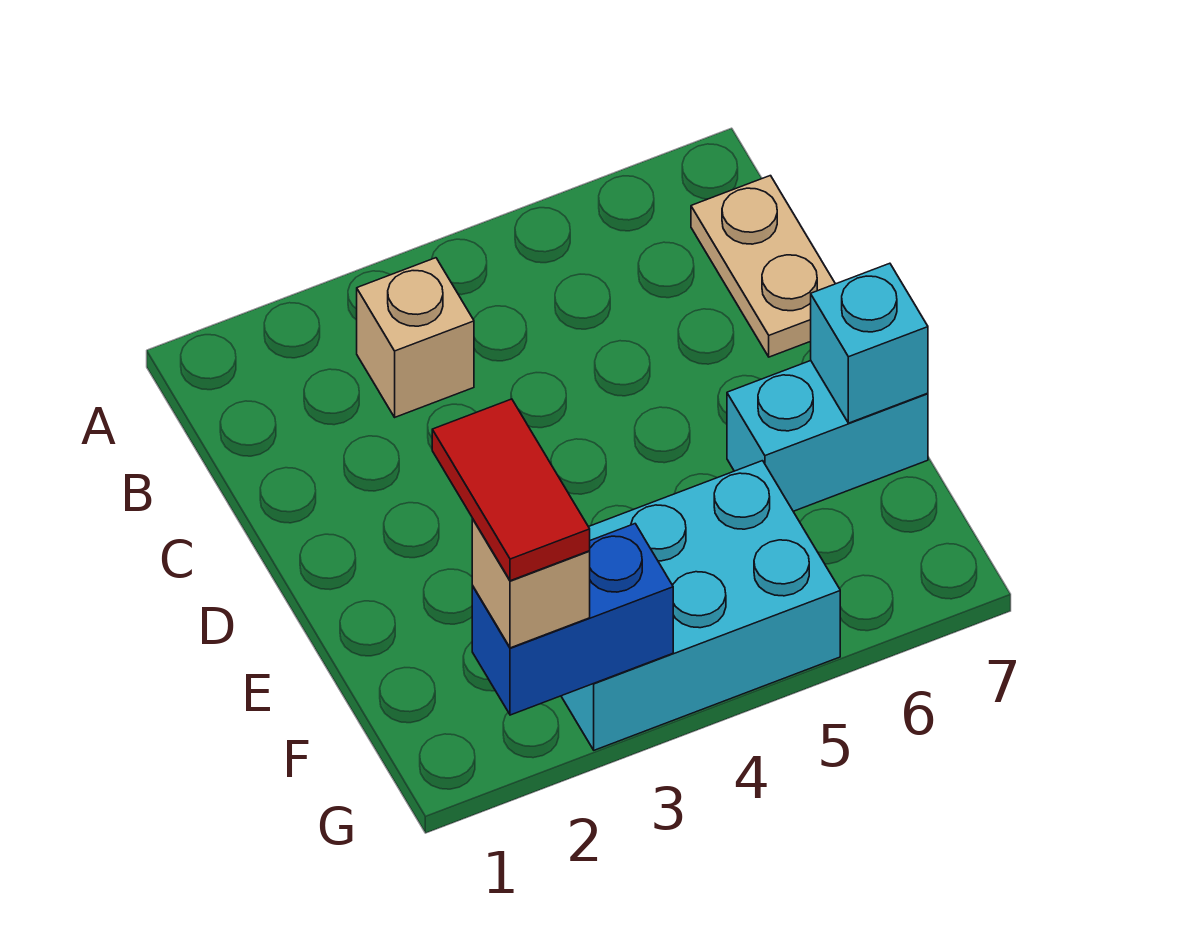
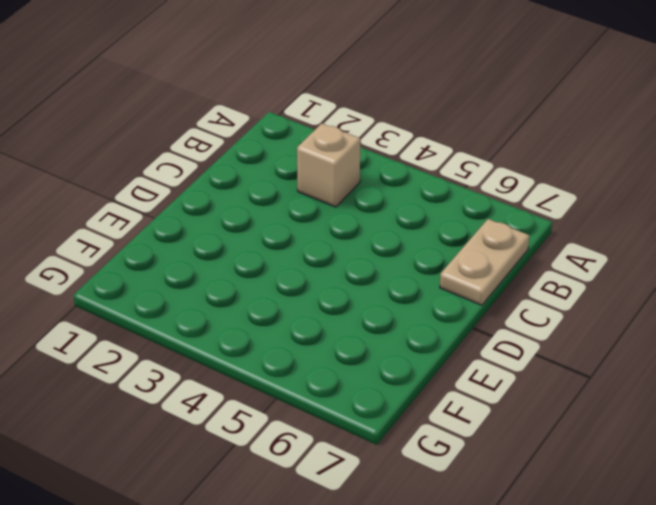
none -> cyan 1x2 brick [727,361,928,511]
none -> cyan 2x3 brick [561,461,840,750]

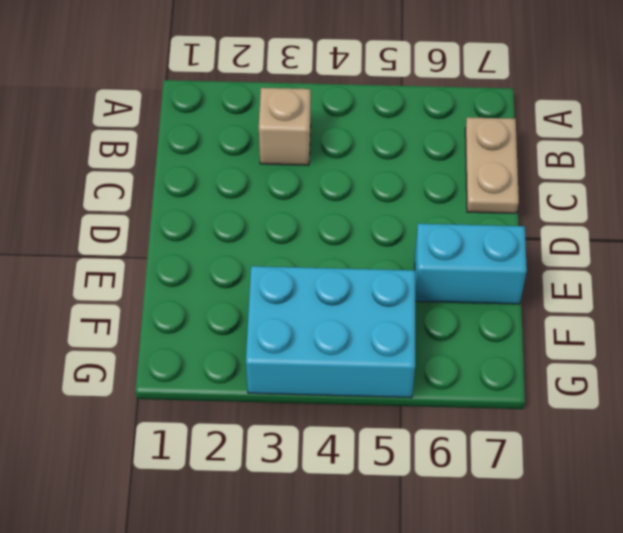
none -> cyan 1x1 brick [811,263,928,423]
none -> blue 1x2 brick [472,524,673,715]

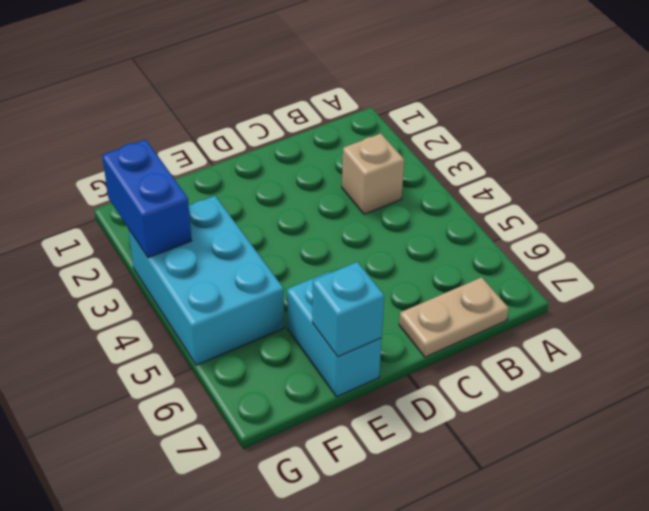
none -> tan 1x1 brick [472,518,590,648]
none -> red 1x2 tile [432,399,590,581]

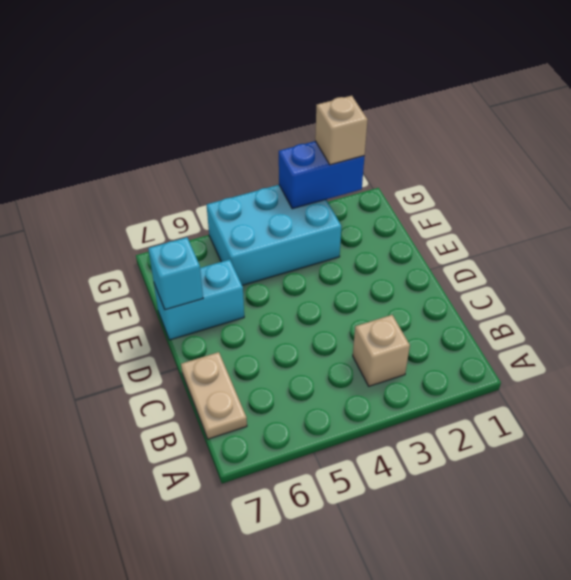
none -> red 1x2 tile [432,399,590,581]

